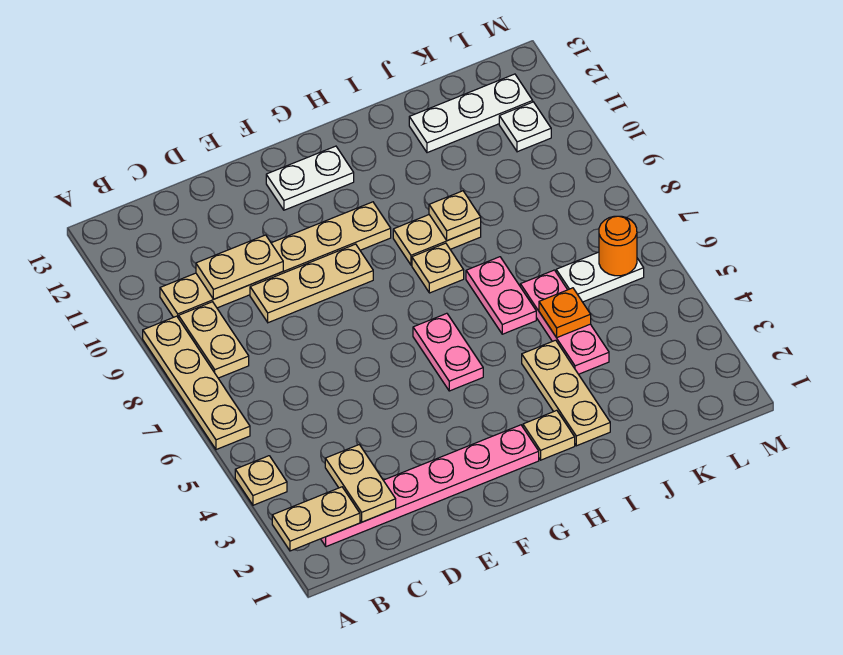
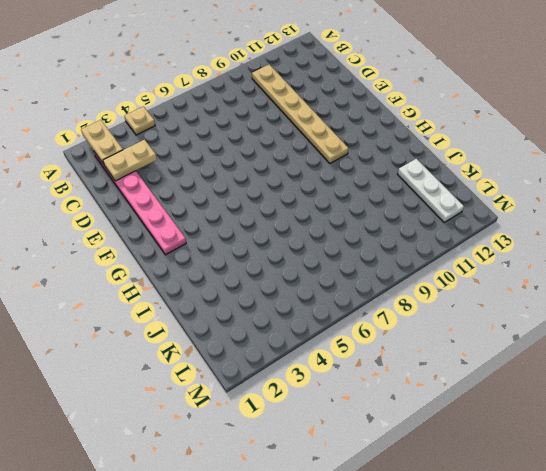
none -> tan 1x4 plate [143,316,250,450]
none -> tan 1x2 plate [179,302,249,378]
none -> tan 1x3 plate [250,244,373,323]

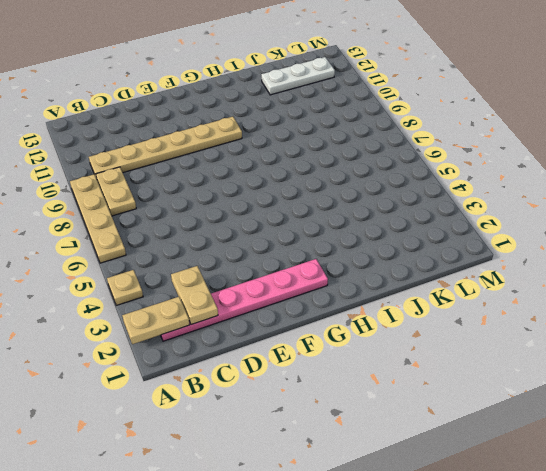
none -> tan 1x3 plate [250,244,373,323]
none -> white 1x2 plate [266,146,354,210]
none -> pink 1x2 plate [413,313,483,391]

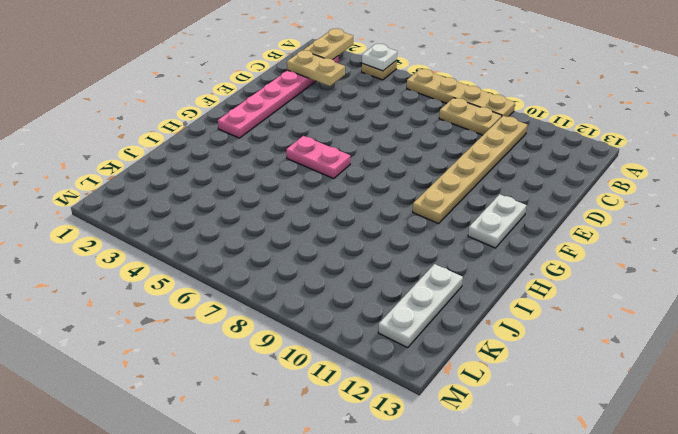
white 1x1 plate [362,44,397,71] -> white 1x1 plate moved to [499,102,551,152]
none -> tan 1x3 plate [250,244,373,323]
none -> tan 1x1 plate [523,410,575,460]
none -> tan 1x1 plate [412,243,464,293]

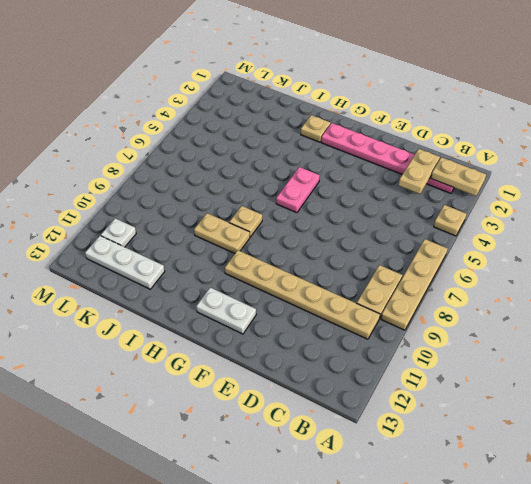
none -> tan 1x3 plate [250,244,373,323]
none -> tan 1x3 plate [522,340,610,446]
none -> pink 1x2 plate [466,257,536,334]

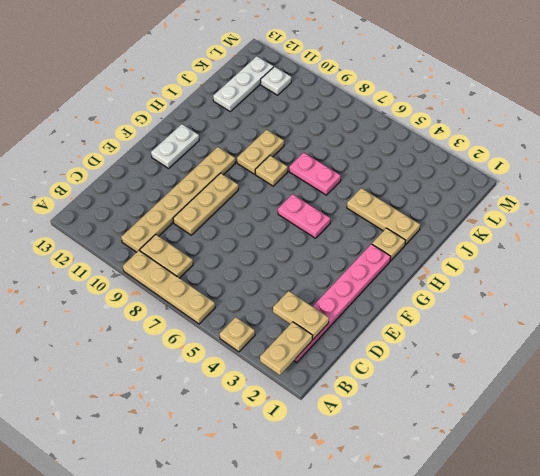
none -> pink 1x3 plate [520,270,609,374]
none -> white 1x2 plate [556,252,644,302]
none -> tan 1x2 plate [196,235,283,299]

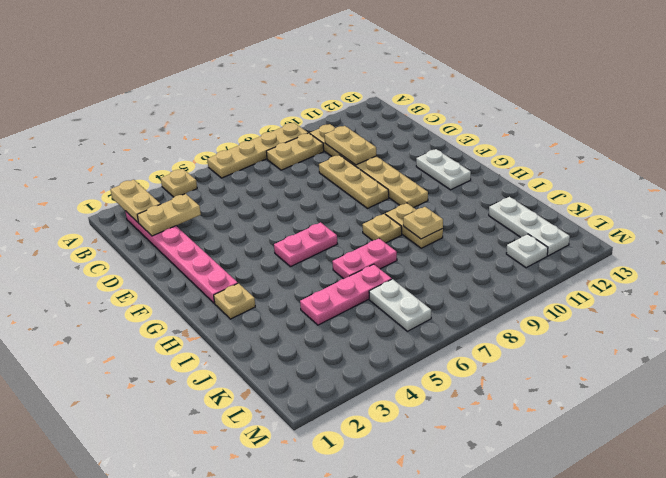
none -> tan 1x3 plate [522,340,610,446]
none -> orange 1x1 plate [539,288,591,338]
none -> orange 1x1 round brick [599,216,637,276]

